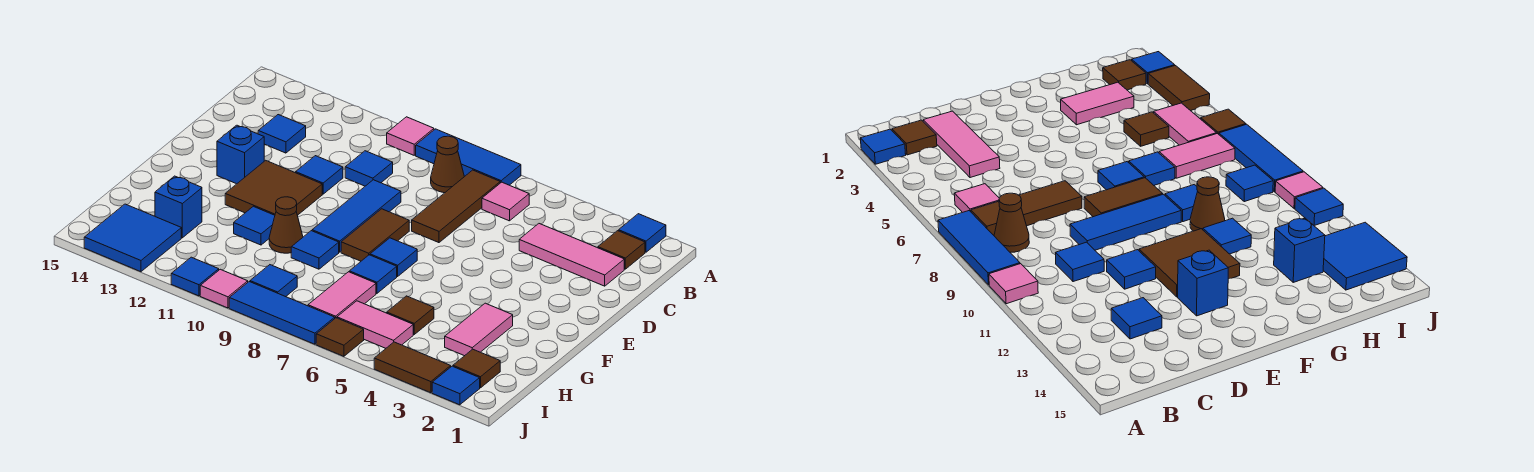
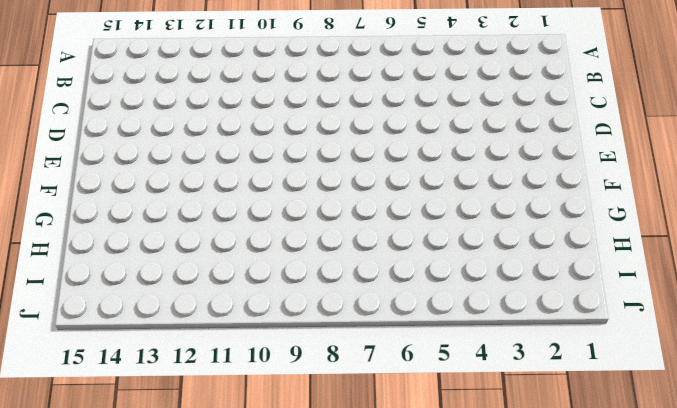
none -> blue 1x1 tile [619,214,666,252]
none -> blue 1x3 tile [416,129,521,185]
none -> pink 1x1 tile [387,117,434,155]
none -> brown 1x1 tile [598,231,645,269]

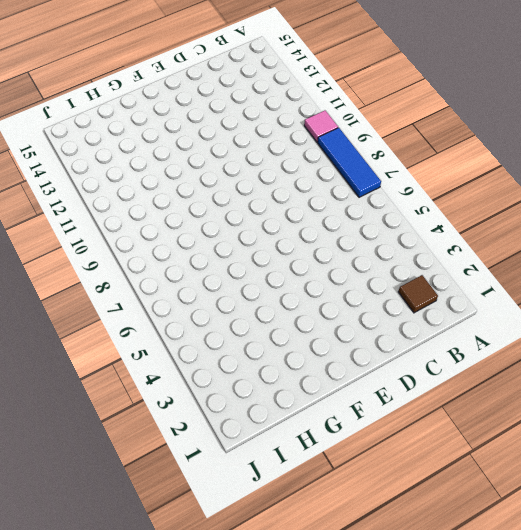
none -> blue 1x1 tile [619,214,666,252]
none -> pink 1x1 tile [482,182,529,221]
none -> brown 1x3 tile [412,170,500,243]
none -> brown 1x1 cone [431,136,464,193]

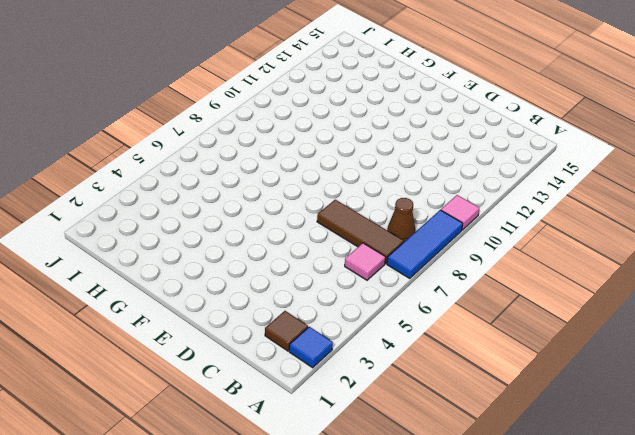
none -> pink 1x3 tile [519,224,624,286]
none -> blue 1x1 tile [345,151,393,186]
none -> blue 1x1 tile [258,115,306,153]
none -> blue 1x3 tile [312,180,401,252]

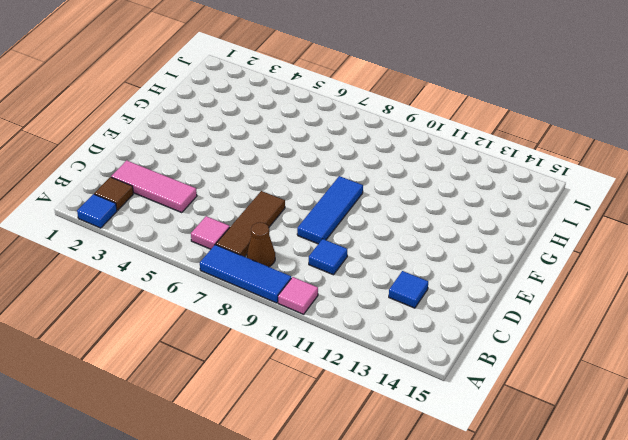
none -> blue 1x1 tile [296,156,343,194]
none -> brown 1x2 tile [341,209,409,261]
none -> brown 2x2 tile [225,160,322,215]
none -> blue 1x1 brick [217,125,264,184]

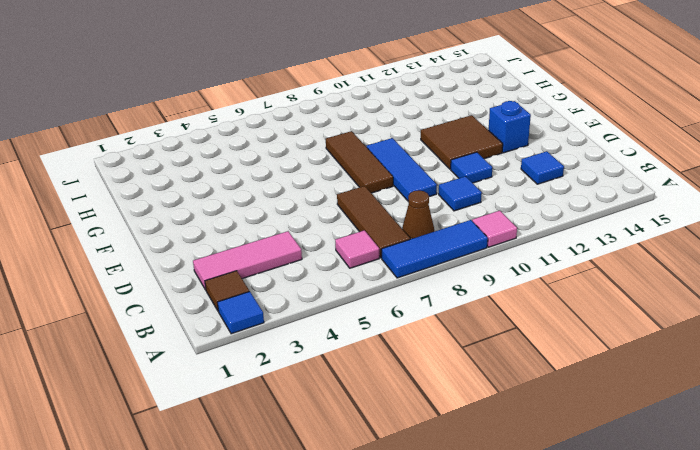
brown 1x3 tile [326,131,393,193] -> brown 1x2 tile [341,209,409,261]
none -> blue 1x1 tile [370,238,417,276]
none -> pink 1x2 tile [445,303,513,356]
none -> blue 1x1 tile [349,255,397,293]
none -> blue 1x1 tile [291,231,339,269]

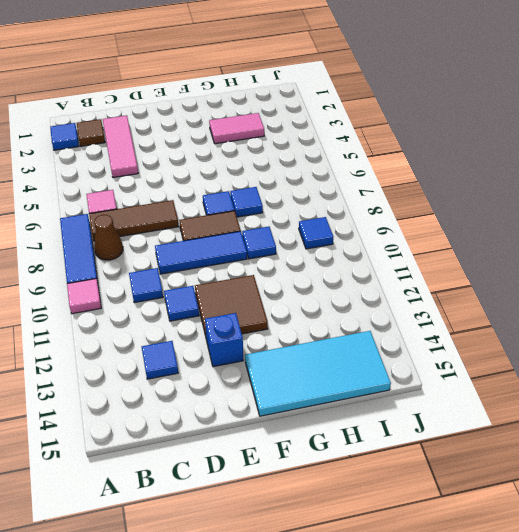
cyan 2x4 tile [245,331,391,416] -> blue 2x2 tile [84,204,181,272]
none -> brown 1x1 cone [269,197,303,253]
none -> blue 1x1 tile [234,206,275,245]
none -> brown 1x1 tile [387,296,434,334]
none -> pink 1x2 tile [308,272,376,318]

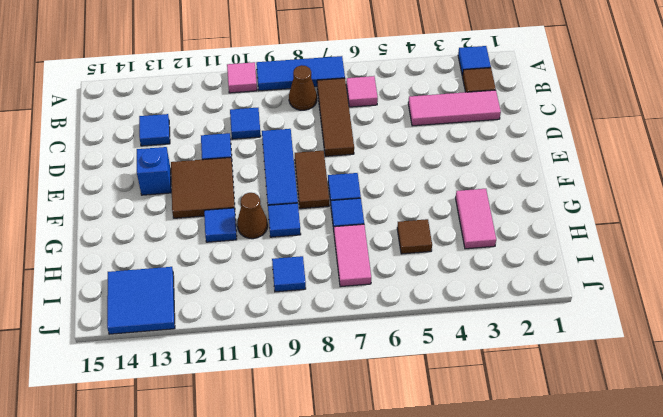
none -> blue 1x1 brick [155,176,202,238]
none -> brown 1x1 tile [453,349,500,388]
none -> pink 1x2 tile [337,301,413,348]
none -> blue 1x1 tile [432,366,480,405]

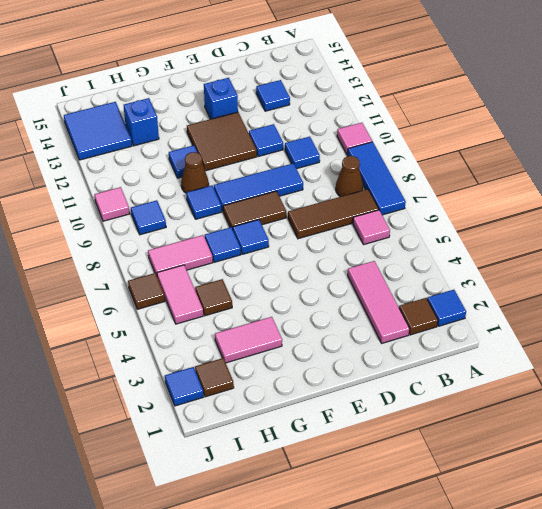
none -> brown 1x2 tile [374,342,451,393]
none -> blue 1x3 tile [229,282,335,344]
none -> blue 1x1 tile [171,257,219,296]

